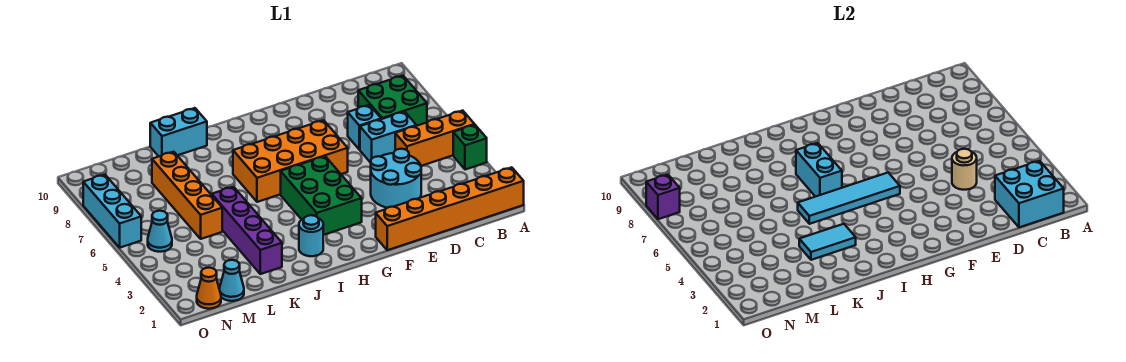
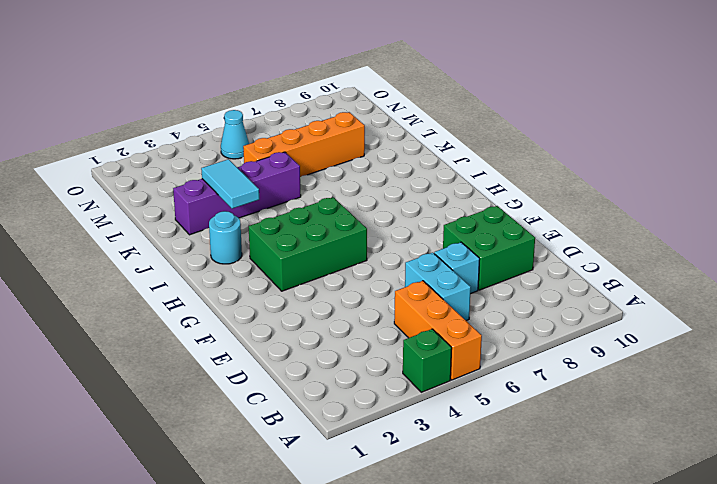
green 2x2 brick [443,206,535,290] -> green 2x2 brick moved to [358,76,427,126]
none -> orange 1x6 brick [376,167,524,250]
none -> cyan 2x2 round brick [371,149,421,208]
none -> orange 2x4 brick [233,120,348,202]

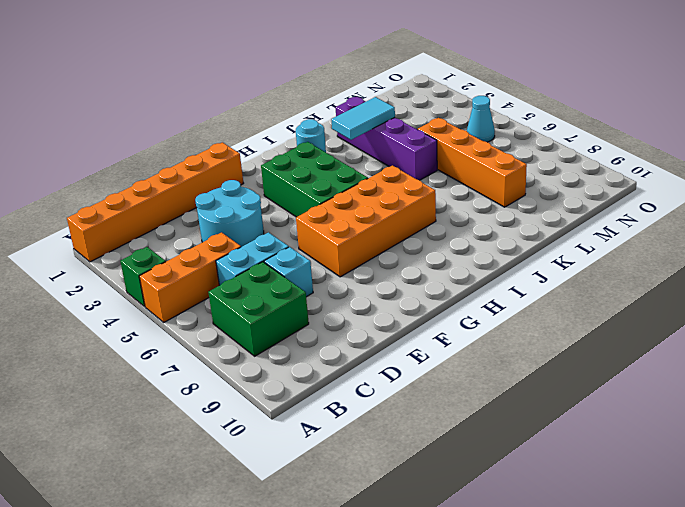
none -> cyan 1x2 brick [150,108,207,156]
none -> cyan 1x1 cone [220,260,244,301]
none -> orange 1x1 cone [197,268,221,309]

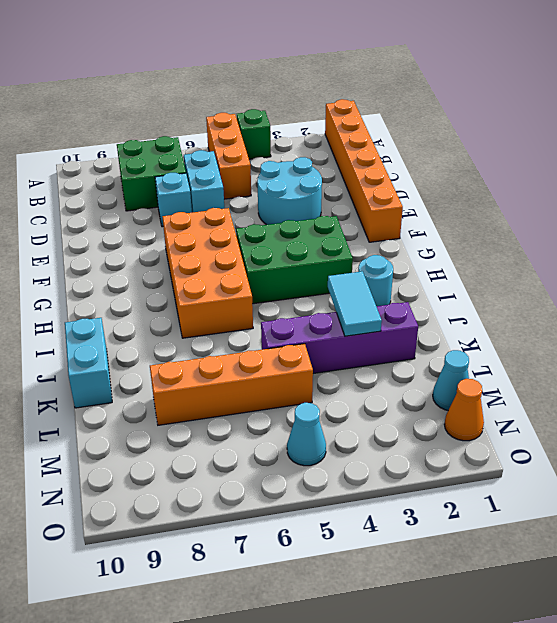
none -> cyan 1x3 brick [83,175,141,248]
none -> cyan 2x2 brick [995,161,1064,227]
none -> tan 1x1 round brick [952,149,977,190]

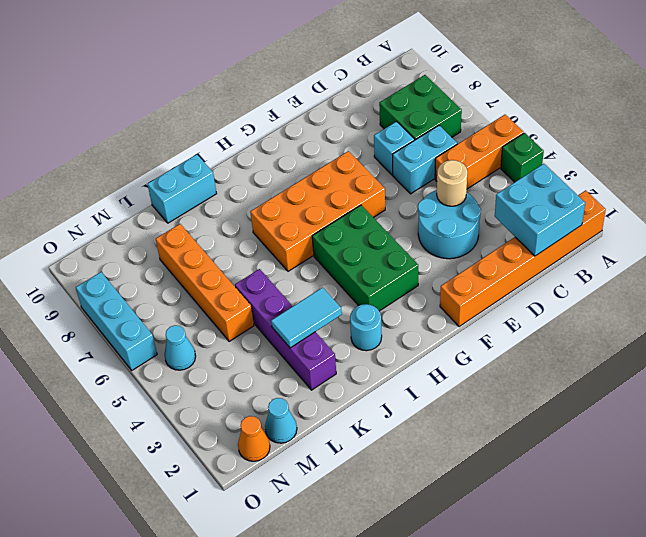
none -> cyan 1x4 tile [798,173,900,224]
none -> cyan 1x2 brick [796,143,842,197]
none -> purple 1x1 brick [646,175,680,219]

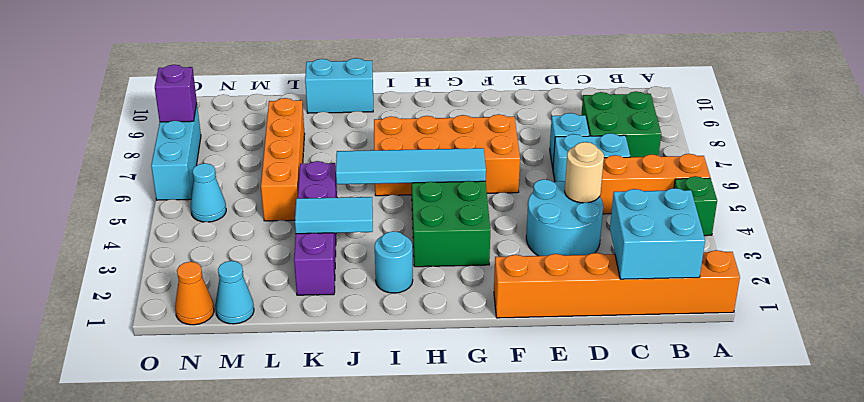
none -> cyan 1x2 brick [796,143,842,197]

